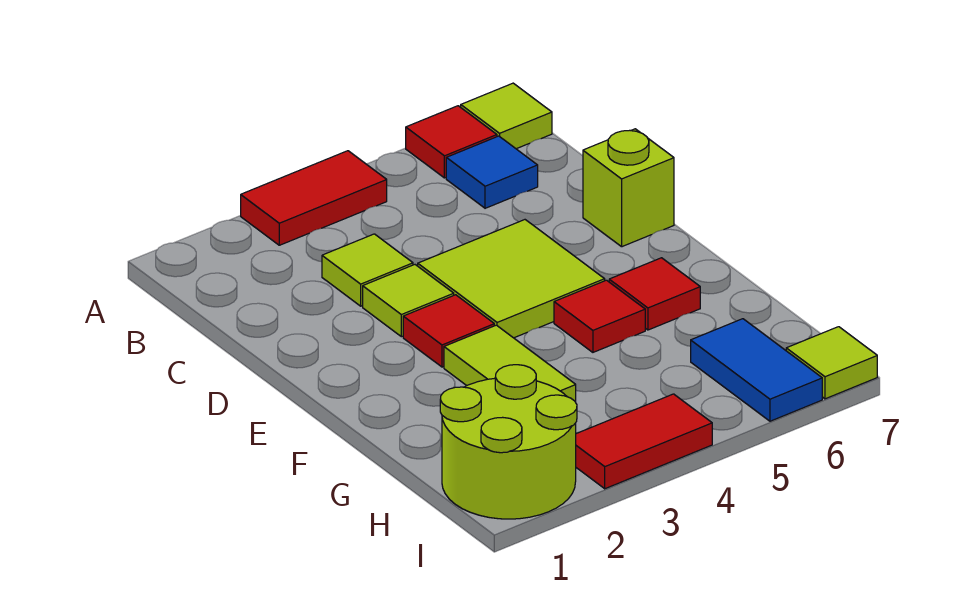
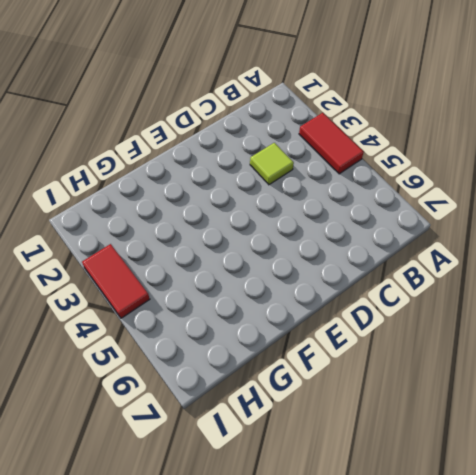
none -> red 1x1 tile [406,106,497,178]
none -> lime 1x1 tile [461,83,552,149]
none -> blue 1x1 tile [446,136,538,208]

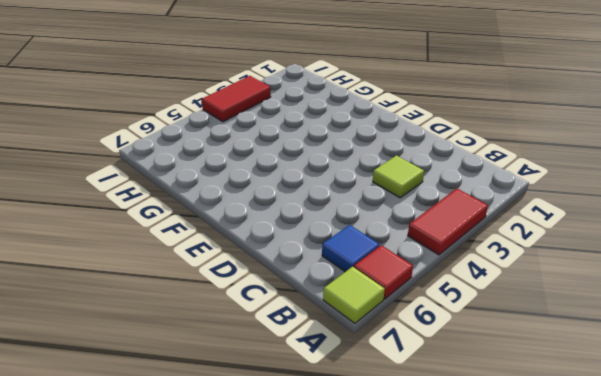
none -> lime 1x1 tile [363,265,454,337]
none -> lime 2x2 tile [418,220,605,338]
none -> lime 1x1 brick [583,129,674,247]

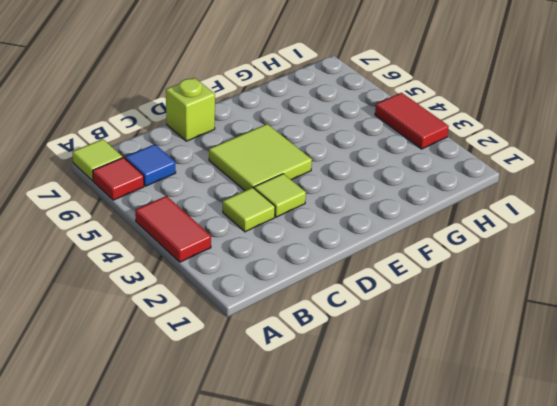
none -> red 1x1 tile [403,295,494,367]
none -> lime 1x2 tile [444,325,576,402]
none -> red 1x1 tile [554,280,645,352]

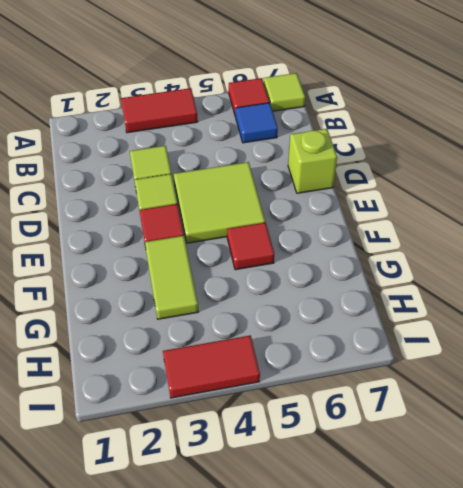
none -> red 1x1 tile [609,258,700,330]
none -> lime 2x2 round brick [440,365,577,519]
none -> blue 1x2 tile [691,319,822,421]

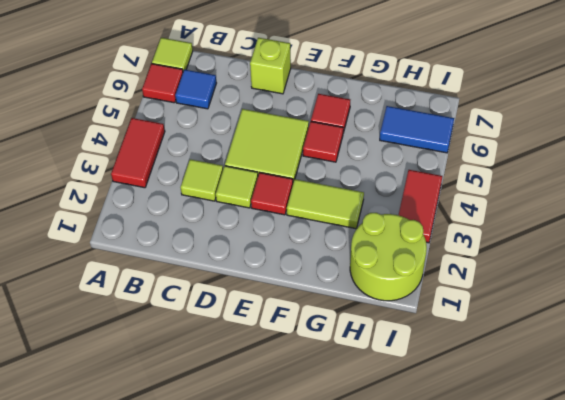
none -> lime 1x1 tile [786,327,877,399]

